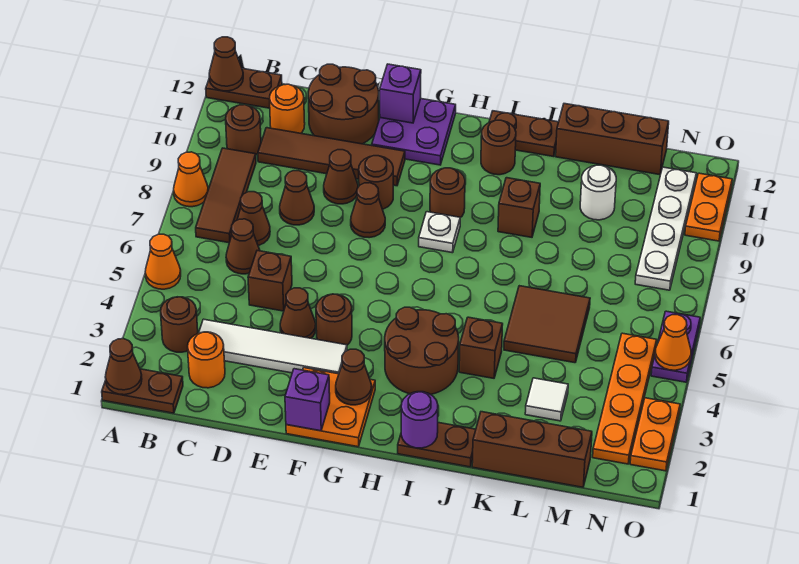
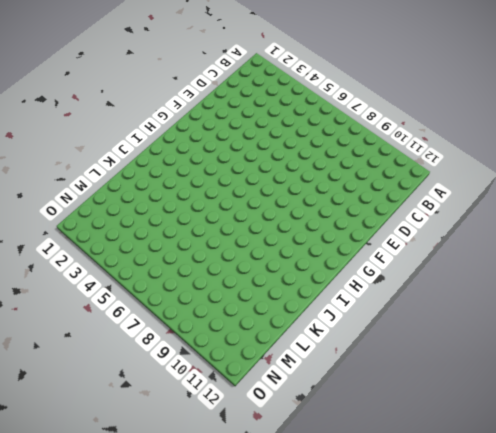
none -> brown 1x2 plate [102,369,183,413]
none -> orange 1x1 cone [145,234,181,289]
none -> orange 1x1 cone [174,152,208,207]
none -> brown 1x2 plate [206,68,282,108]

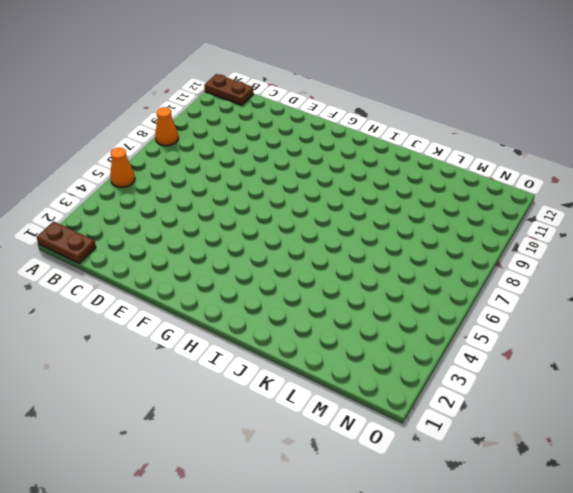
none -> brown 1x1 round brick [161,297,198,352]
none -> brown 1x3 tile [196,148,256,243]
none -> brown 1x1 round brick [226,105,261,155]
none -> orange 1x1 round brick [188,332,225,388]

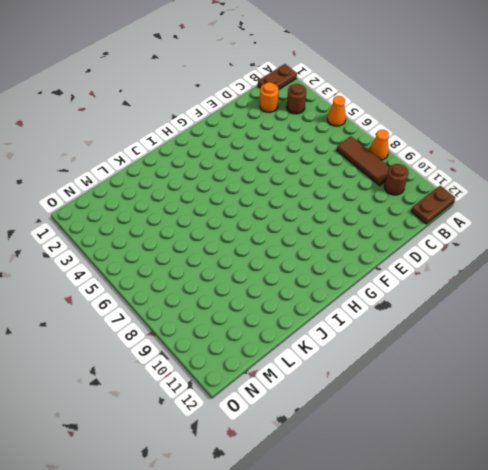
none -> white 1x4 tile [199,319,347,374]
none -> brown 1x1 cone [226,219,260,274]
none -> brown 1x1 cone [237,192,270,245]
none -> brown 1x4 tile [258,128,405,186]

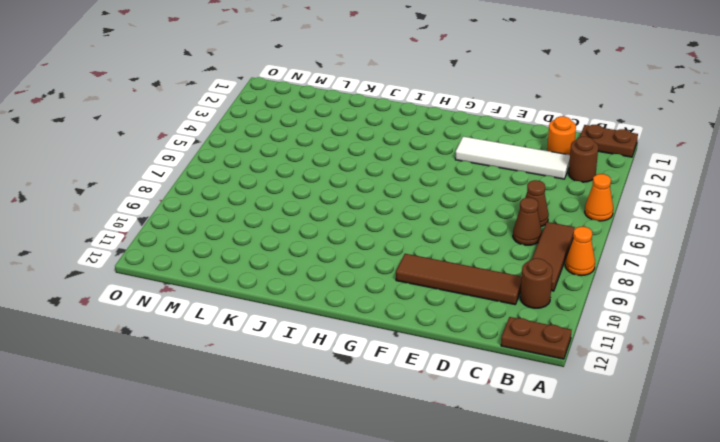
none -> orange 1x1 round brick [270,84,305,133]
none -> brown 1x1 brick [248,251,292,311]
none -> brown 1x1 cone [280,171,314,225]
none -> brown 2x2 round brick [308,64,379,144]

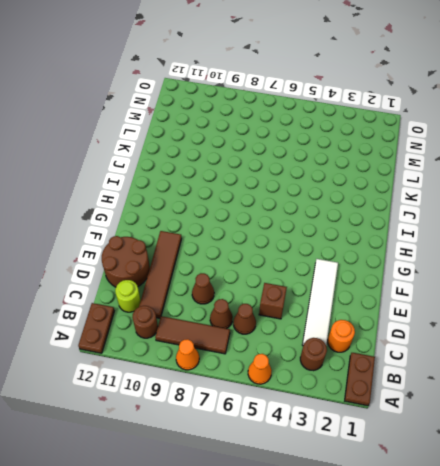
lime 1x1 round brick [115,280,141,312] -> orange 1x1 round brick [270,84,305,133]
none -> brown 1x1 cone [280,288,316,338]
none -> brown 1x1 cone [324,150,358,204]
none -> orange 2x2 plate [286,368,375,447]
none -> brown 1x1 round brick [316,294,352,345]

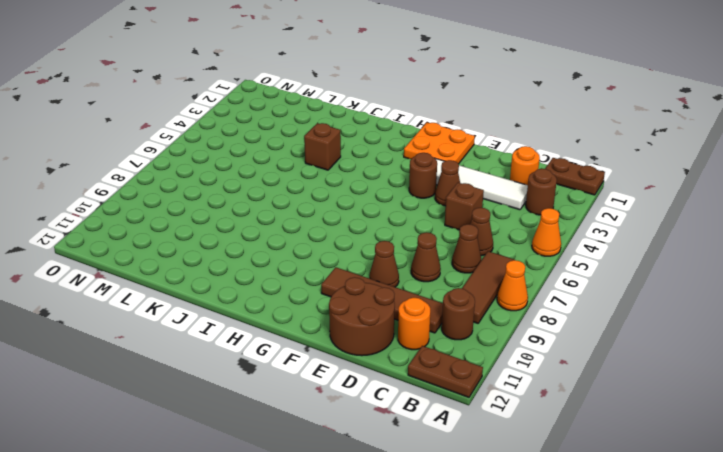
none -> brown 1x1 cone [351,183,385,238]
none -> brown 1x1 round brick [359,156,393,209]
none -> purple 2x2 plate [372,99,456,165]
none -> brown 2x2 round brick [385,307,459,395]

